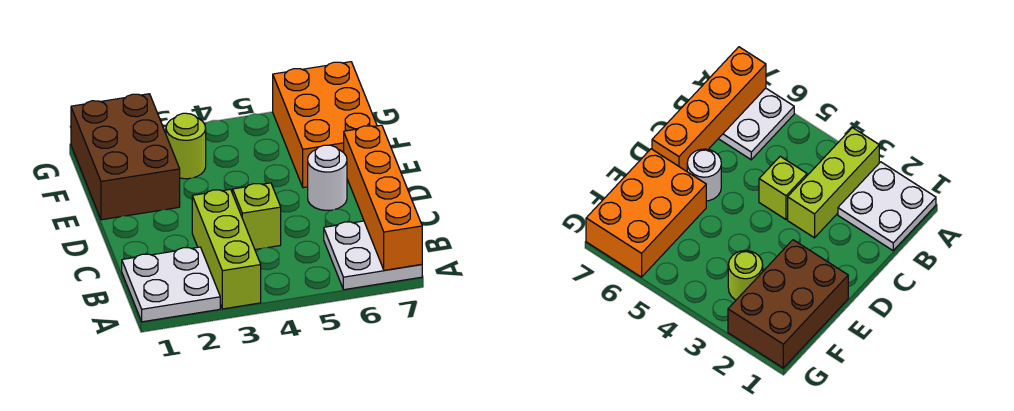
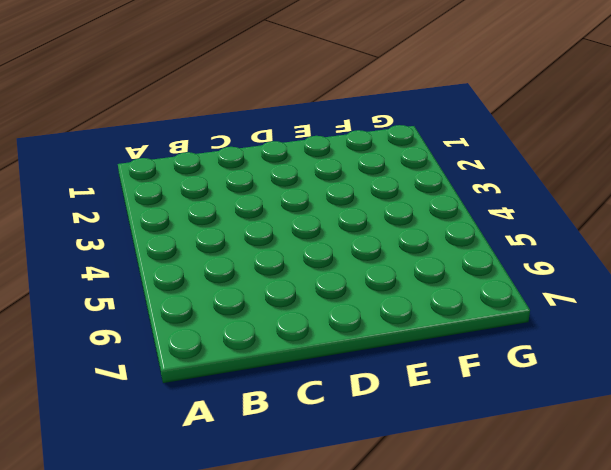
none -> white 2x2 plate [122,247,220,322]
none -> lime 1x3 brick [192,189,261,309]

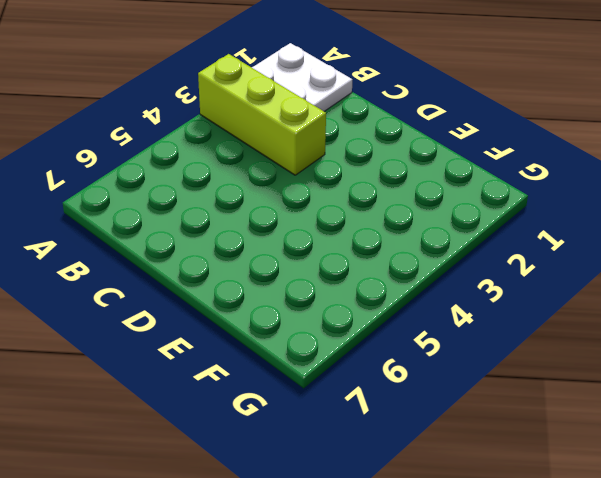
none -> white 2x2 plate [324,221,422,290]
none -> lime 1x1 brick [233,183,281,249]

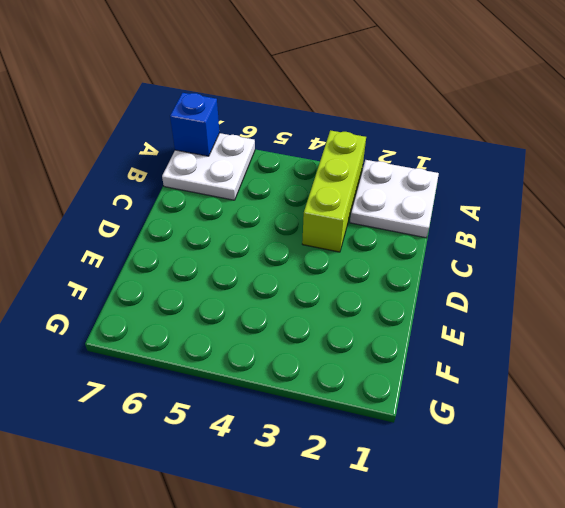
blue 1x1 brick [170,93,220,156] -> orange 1x4 brick [344,125,422,270]
none -> lime 1x1 brick [233,183,281,249]
none -> white 1x1 round brick [308,145,347,210]

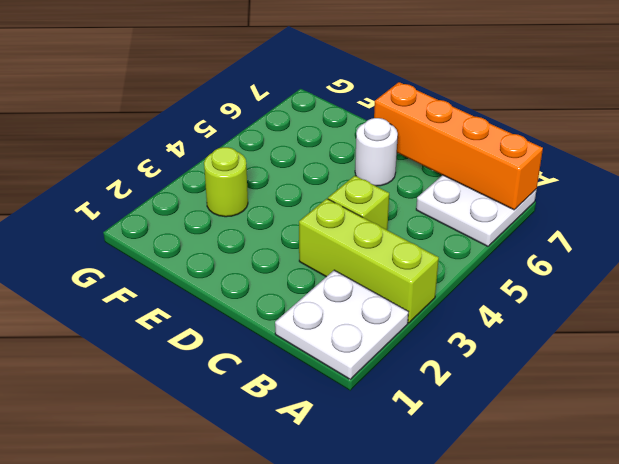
none -> brown 2x3 brick [71,94,180,220]
none -> orange 2x3 brick [273,62,377,188]

